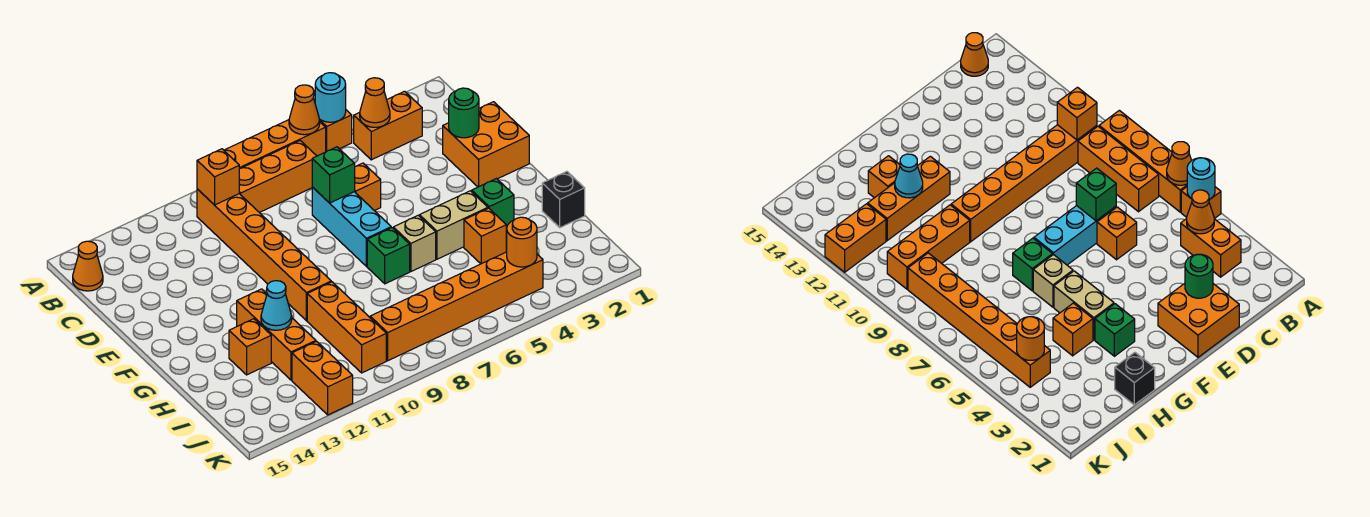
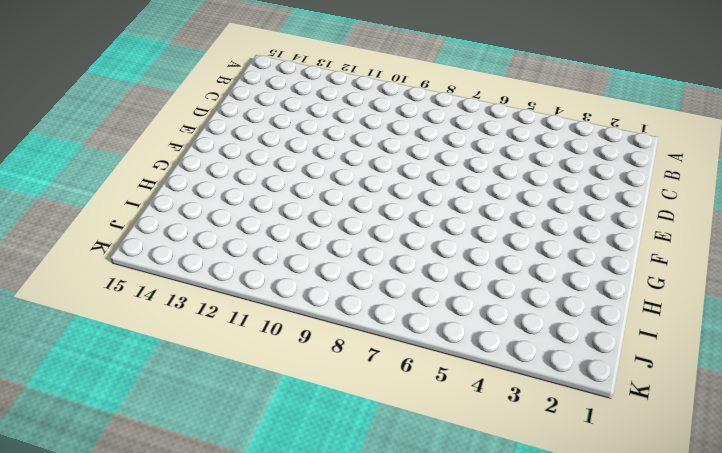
none -> orange 1x1 brick [319,110,352,152]
none -> orange 1x4 brick [224,120,326,169]
none -> orange 1x2 brick [354,91,422,160]

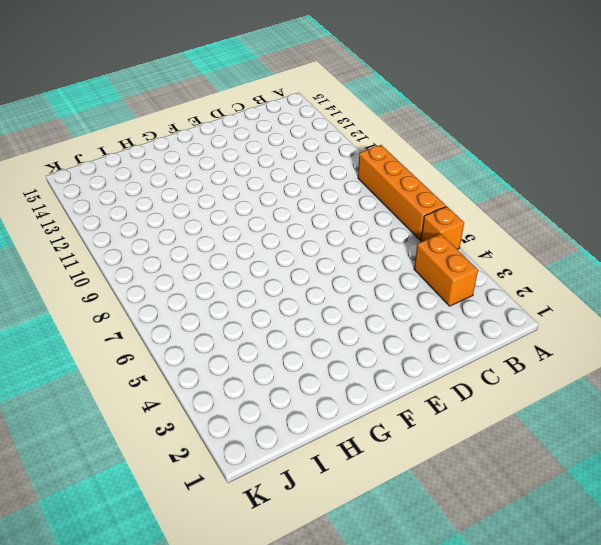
none -> orange 1x3 brick [239,141,316,213]
none -> orange 1x6 brick [197,189,331,321]
none -> orange 1x1 cone [73,241,103,291]

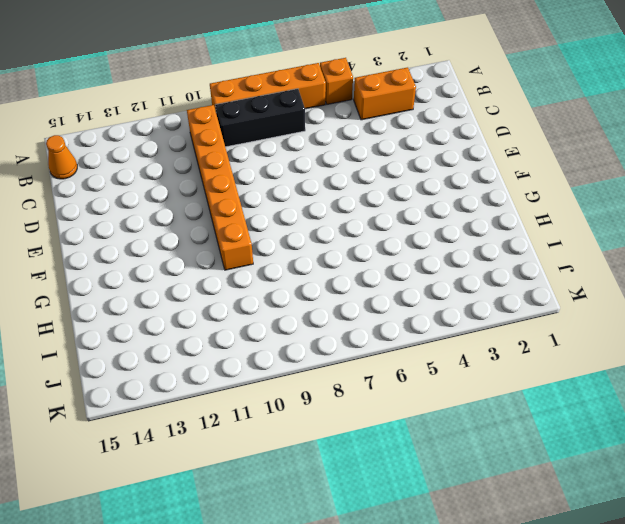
black 1x3 brick [215,89,305,147] -> orange 1x3 brick [239,141,316,213]
none -> orange 2x2 brick [443,102,529,187]
none -> orange 1x1 brick [355,163,381,211]
none -> cyan 1x3 brick [312,187,391,266]

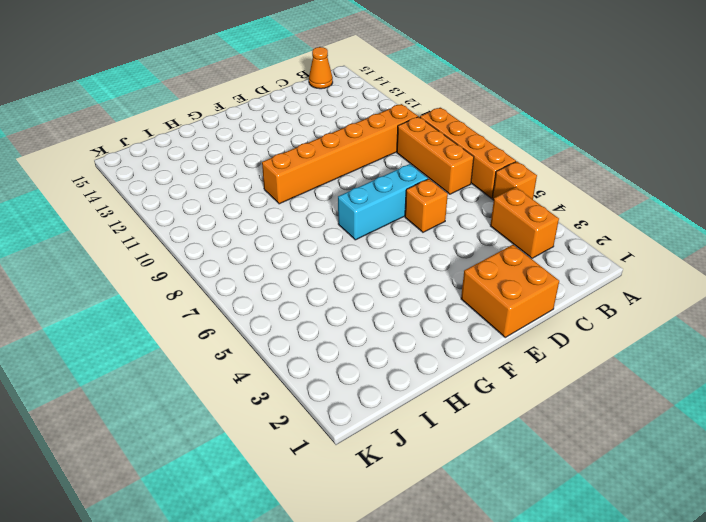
none -> green 1x1 brick [472,179,514,227]
none -> tan 1x2 brick [419,191,488,259]
none -> tan 1x1 brick [393,216,436,271]

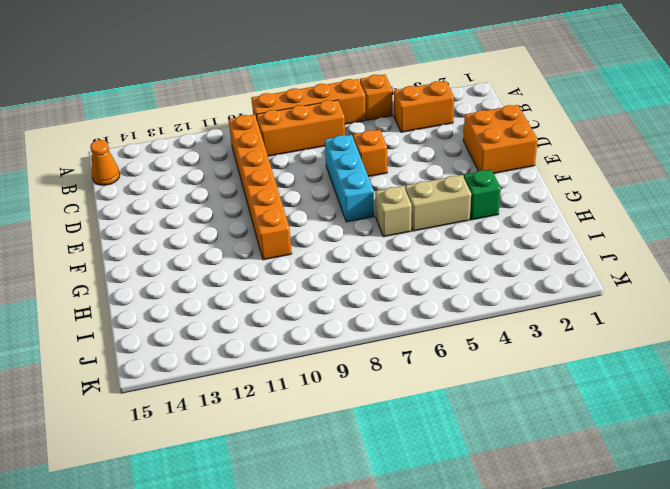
none -> green 1x1 brick [367,228,410,284]
none -> orange 1x3 brick [237,289,316,380]
none -> black 1x1 brick [542,172,585,227]

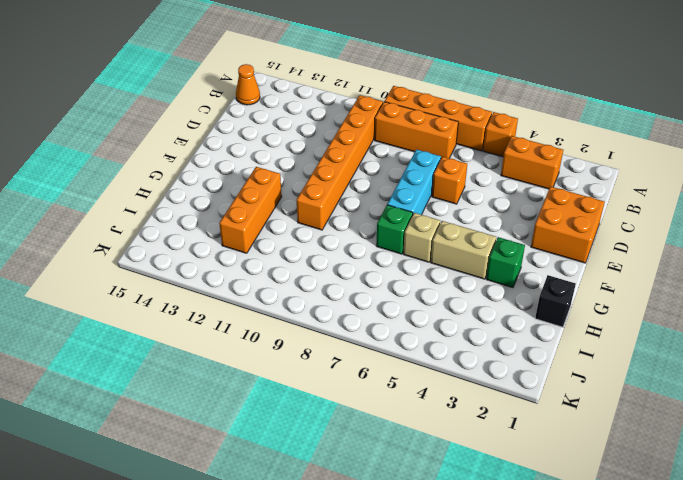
none -> orange 1x1 brick [464,208,506,264]
none -> orange 1x3 brick [307,282,386,373]
none -> orange 1x1 brick [229,319,271,375]

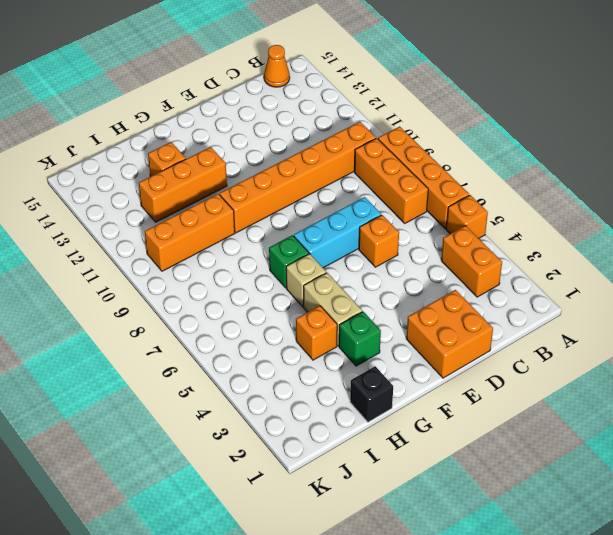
none -> orange 1x6 brick [370,252,543,361]
none -> orange 1x2 brick [292,341,353,415]
none -> cyan 1x1 round brick [315,73,346,122]

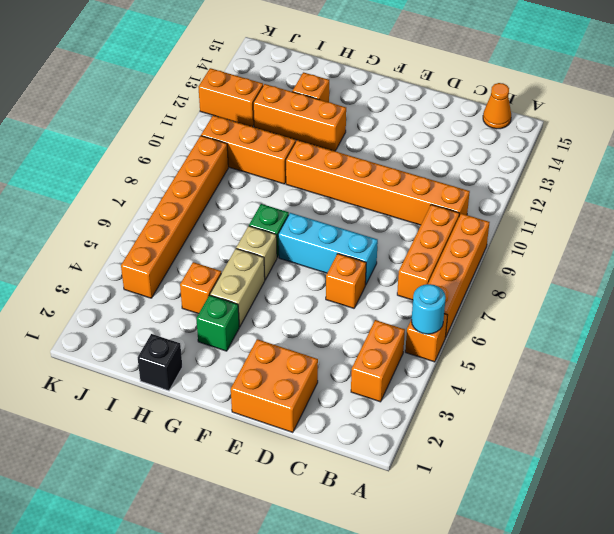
none -> orange 1x1 cone [289,85,320,135]
none -> orange 1x1 cone [360,78,390,127]
none -> orange 1x1 brick [197,149,239,205]

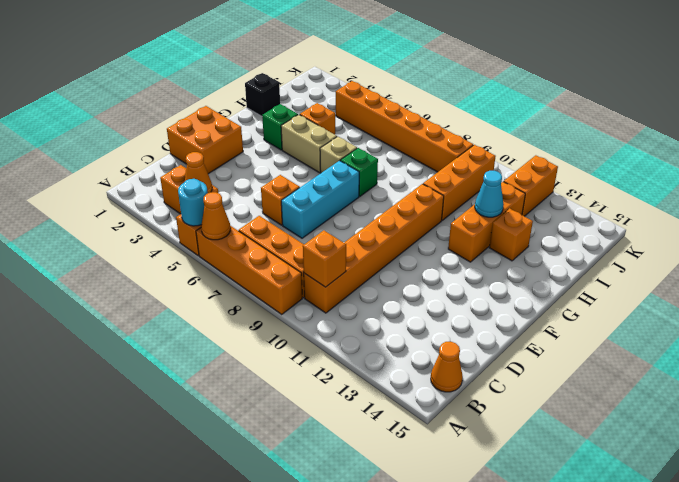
none -> green 1x1 round brick [449,88,479,138]
none -> green 1x1 brick [312,147,355,203]
none -> orange 1x1 round brick [506,217,537,267]

